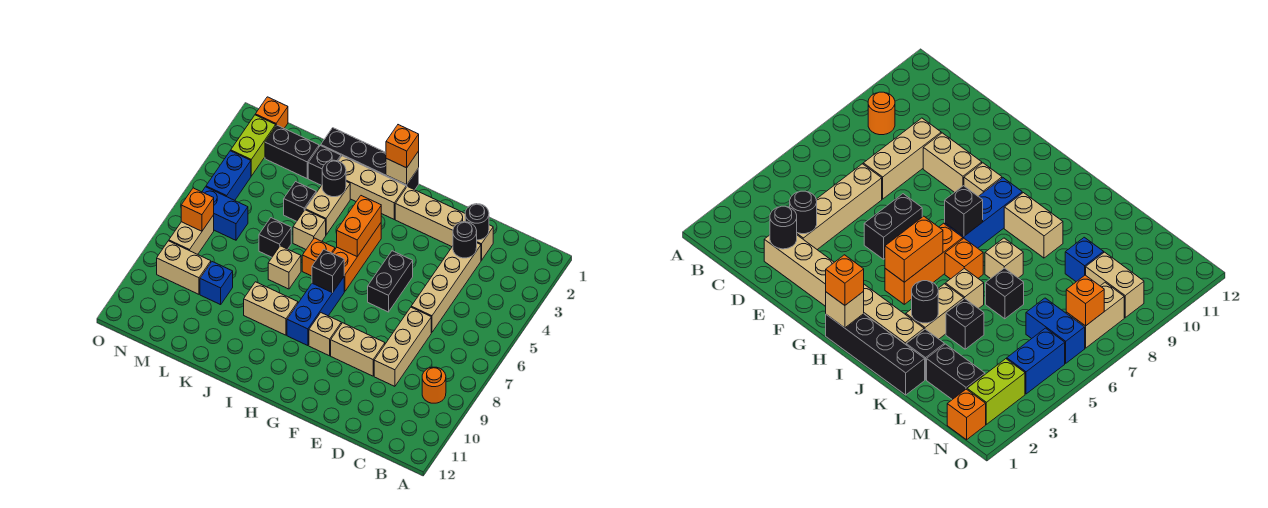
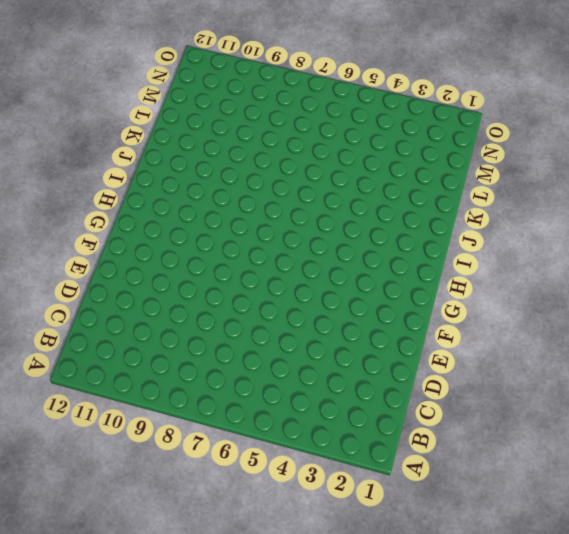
none -> orange 1x1 round brick [422,367,446,403]
none -> tan 1x4 brick [395,186,493,260]
none -> tan 1x4 brick [411,243,481,332]
none -> tan 1x3 brick [374,307,431,386]

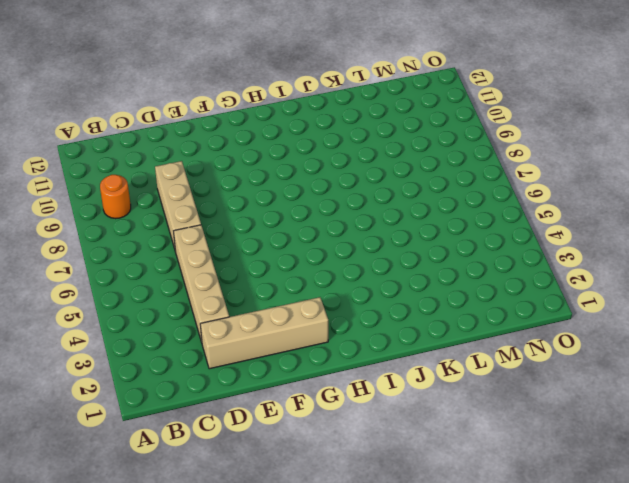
none -> tan 1x2 brick [331,323,385,376]
none -> black 1x2 brick [368,251,413,312]
none -> tan 1x1 brick [309,313,341,356]
none -> black 1x4 brick [321,128,419,190]

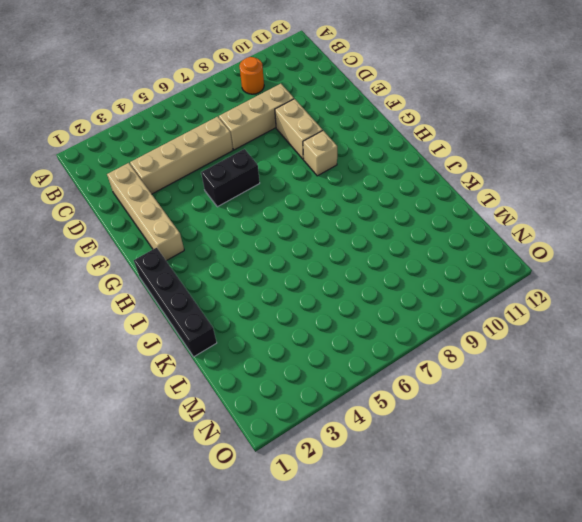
none -> tan 1x3 brick [339,156,406,219]
none -> orange 1x3 brick [333,223,381,292]
none -> blue 1x3 brick [287,277,344,346]
none -> orange 1x1 brick [302,238,335,276]

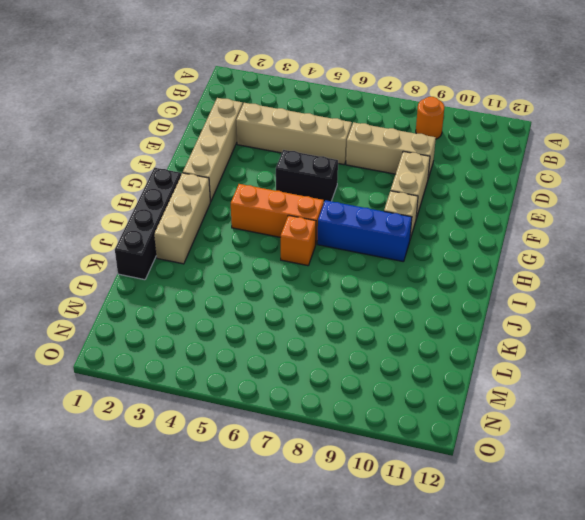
none -> tan 1x2 brick [244,282,298,335]
none -> tan 1x2 brick [305,182,350,235]
none -> tan 1x1 brick [293,210,326,249]
none -> tan 1x1 brick [268,246,301,289]

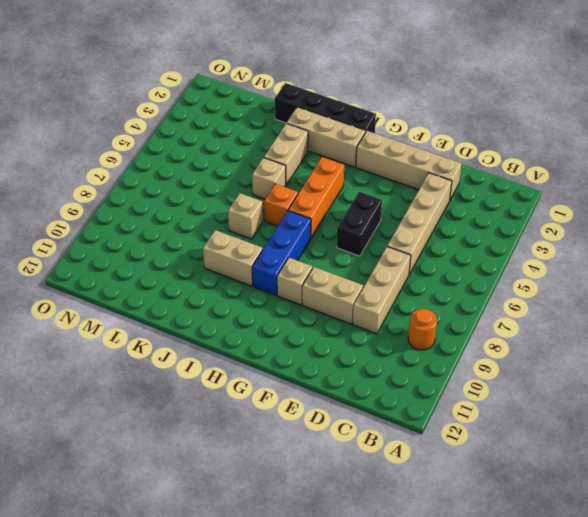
none -> black 1x1 brick [308,145,341,185]
none -> black 1x1 brick [284,182,316,221]
none -> black 1x1 brick [259,218,291,257]
none -> black 1x2 brick [265,125,319,178]

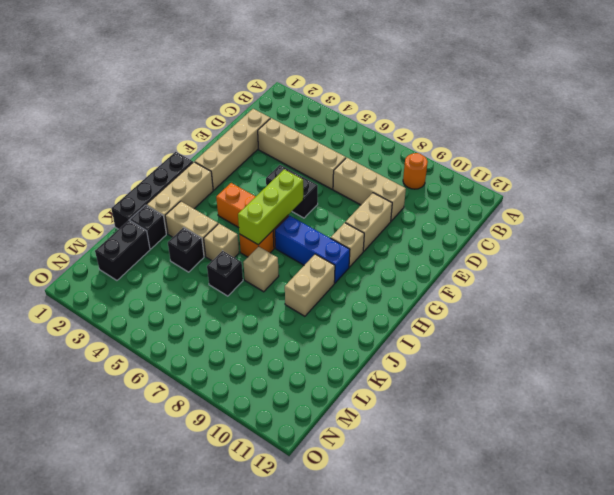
lime 1x3 brick [238,169,303,245] -> none
none -> blue 1x1 brick [200,262,233,305]
none -> blue 1x2 brick [202,187,248,240]
none -> tan 1x2 brick [157,241,211,294]
none -> orange 1x1 brick [255,97,288,128]

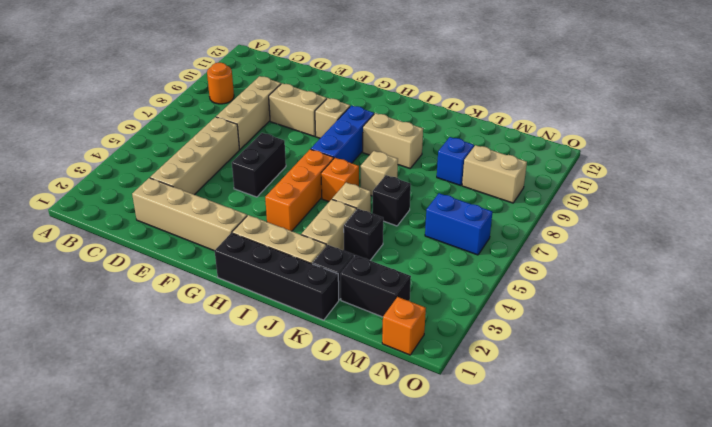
none -> lime 1x2 brick [231,115,276,176]
none -> blue 1x2 brick [206,151,251,200]
none -> tan 1x2 brick [169,215,214,254]
none -> black 1x1 round brick [465,204,489,240]

